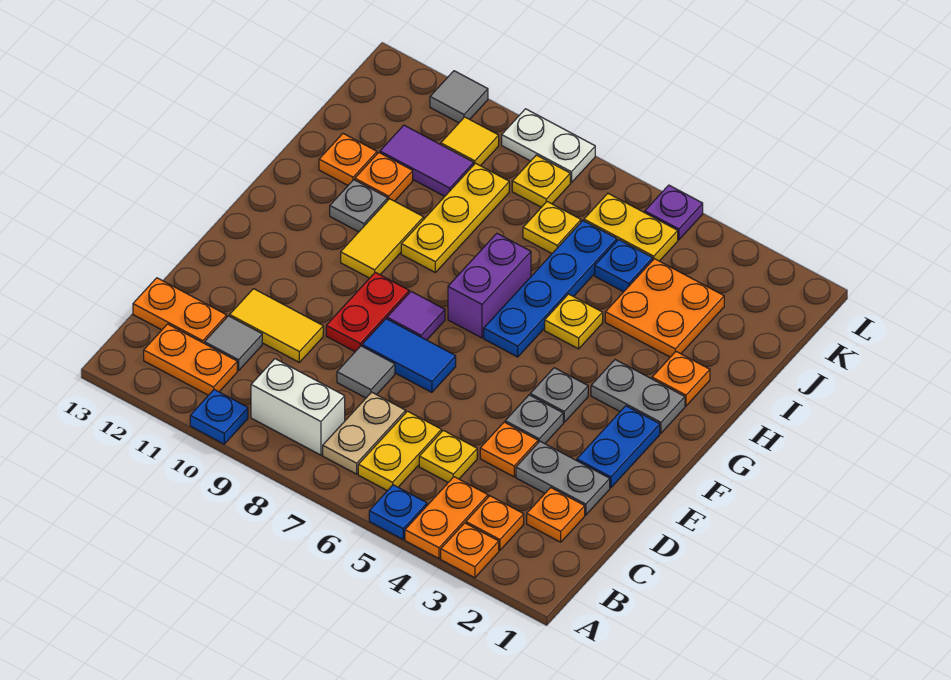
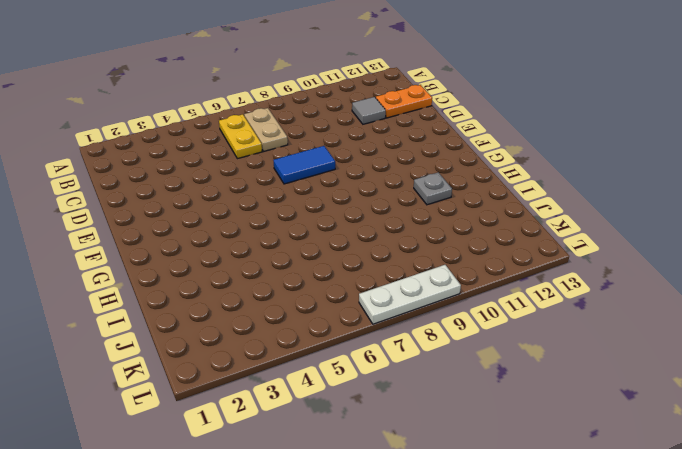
white 1x3 plate [359,265,461,324] -> white 1x2 plate [502,109,595,183]
none -> orange 1x1 plate [441,523,499,578]
none -> orange 1x2 plate [405,477,488,559]
none -> blue 1x1 plate [369,485,427,539]
none -> blue 1x1 plate [190,390,248,444]

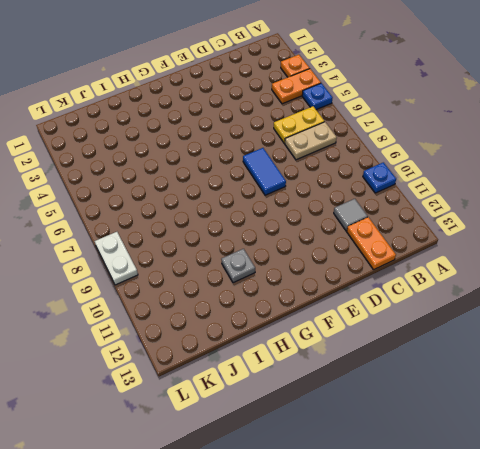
none -> orange 1x1 plate [466,496,524,550]
none -> white 1x2 brick [251,359,345,455]
none -> orange 1x2 plate [144,324,237,395]
none -> orange 1x1 plate [527,488,585,542]

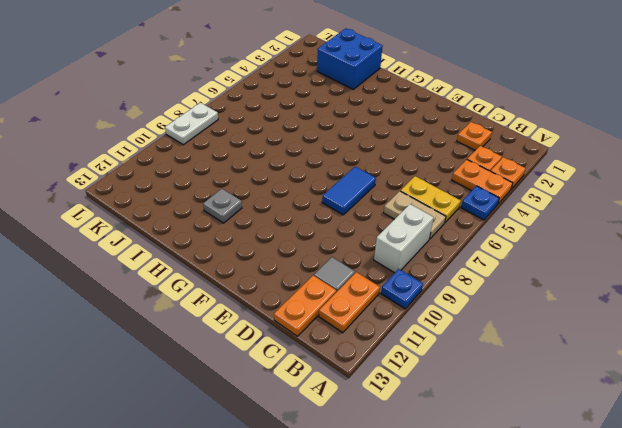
blue 2x2 brick [317,28,383,89] -> none
none -> yellow 1x1 plate [419,430,477,482]
none -> grey 1x2 plate [516,441,610,515]
none -> orange 1x1 plate [480,422,538,477]
none -> grey 1x1 tile [337,346,395,398]

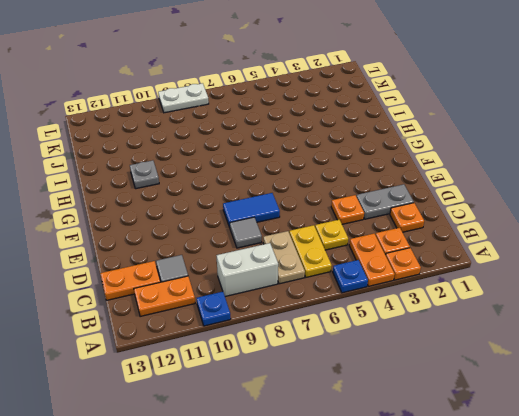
none -> yellow 1x2 tile [230,289,323,362]
none -> blue 1x2 plate [577,406,660,488]
none -> grey 1x1 plate [505,395,563,444]
none -> red 1x2 plate [326,272,409,352]

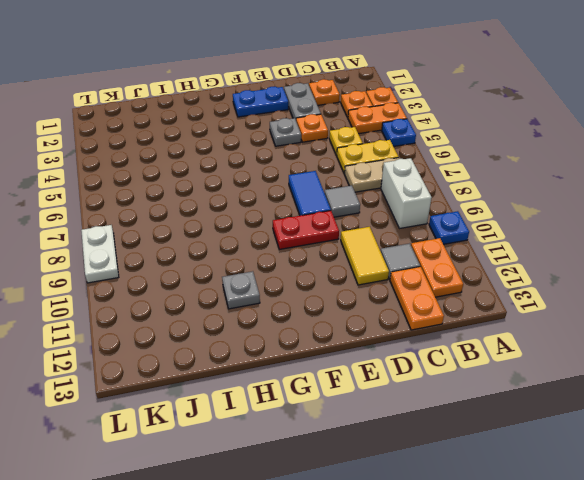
none -> grey 1x1 plate [530,368,588,422]
none -> purple 1x1 tile [387,292,445,340]
none -> grey 1x2 plate [591,360,685,433]
none -> blue 1x4 plate [484,221,617,357]

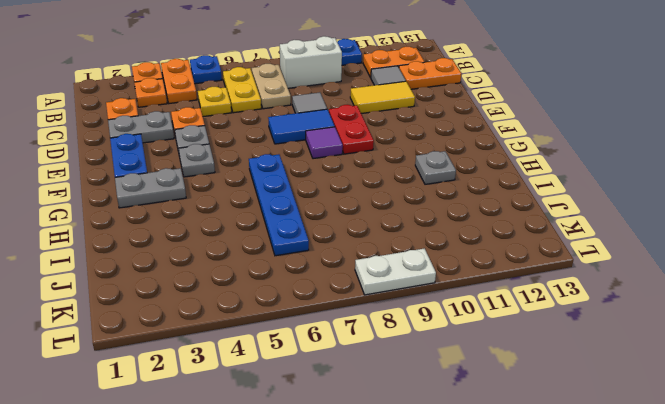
none -> purple 1x2 brick [448,233,531,338]
none -> yellow 1x2 tile [341,199,424,278]
none -> orange 1x1 plate [652,352,710,406]
none -> yellow 1x1 plate [545,294,603,349]

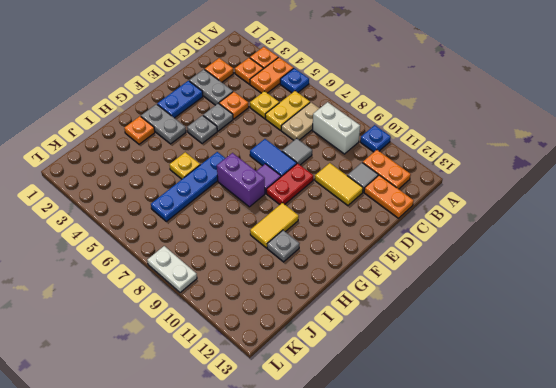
purple 1x2 brick [217,153,265,207] -> purple 1x2 brick turned to [448,233,531,338]
none -> yellow 1x3 plate [401,163,509,272]
none -> orange 2x2 plate [605,259,724,357]
none -> orange 1x1 plate [355,153,413,201]
none -> orange 1x1 plate [319,134,377,185]

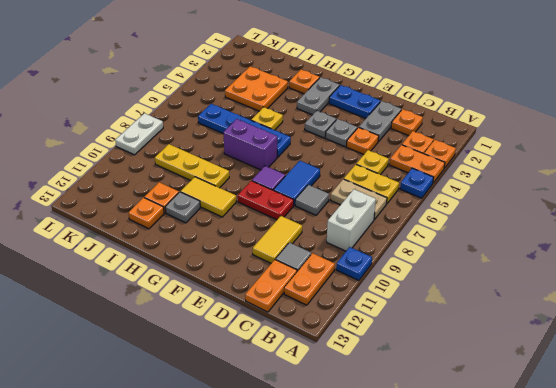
none -> blue 1x1 plate [595,240,653,292]
none -> yellow 1x1 plate [523,202,581,253]
none -> purple 1x2 tile [380,125,474,196]
none -> yellow 1x2 plate [584,194,678,261]

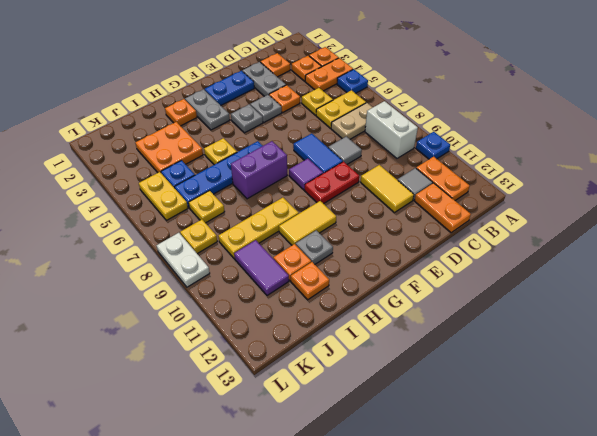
none -> yellow 1x1 tile [441,117,499,166]
none -> purple 1x1 plate [645,185,703,240]
none -> grey 1x1 tile [430,71,488,123]

